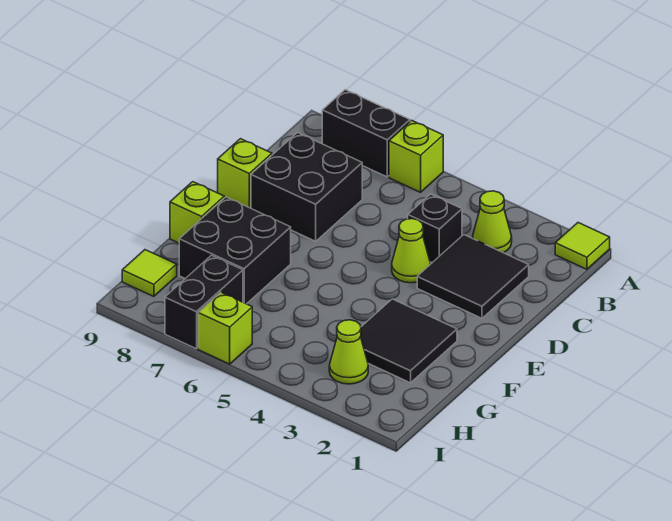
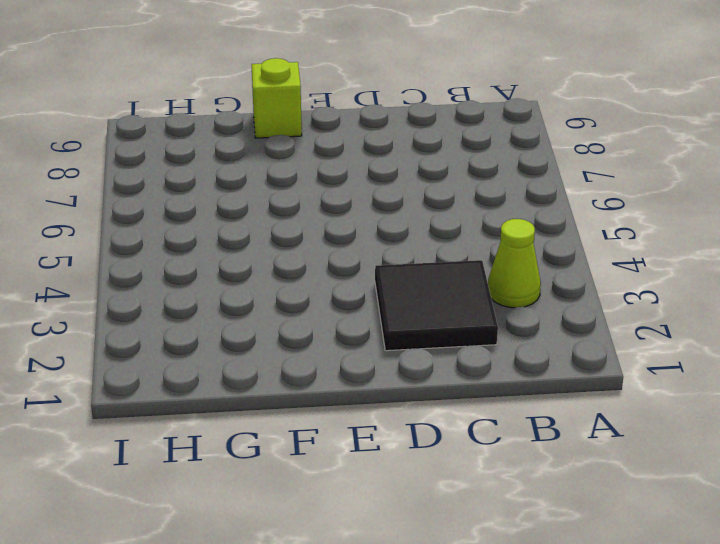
none -> lime 1x1 tile [555,223,610,269]
none -> lime 1x1 brick [389,120,443,192]
none -> black 1x2 brick [322,90,410,177]

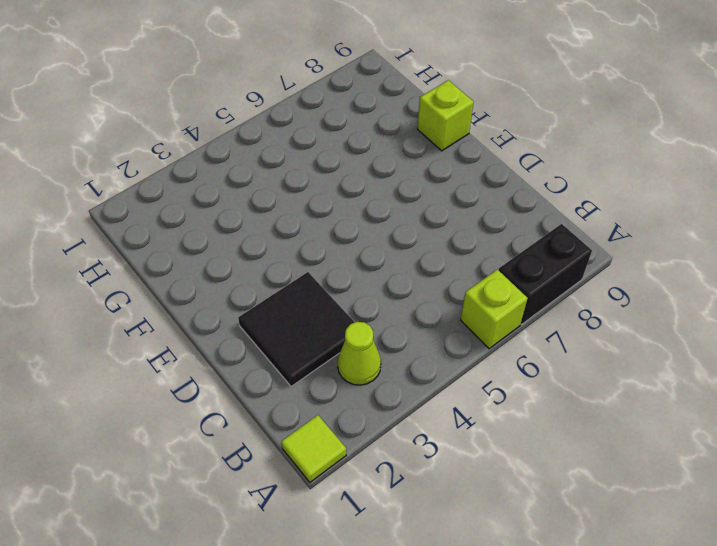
none -> black 1x1 brick [408,194,462,263]
none -> black 2x2 brick [251,133,362,241]
none -> lime 1x1 cone [392,219,430,283]

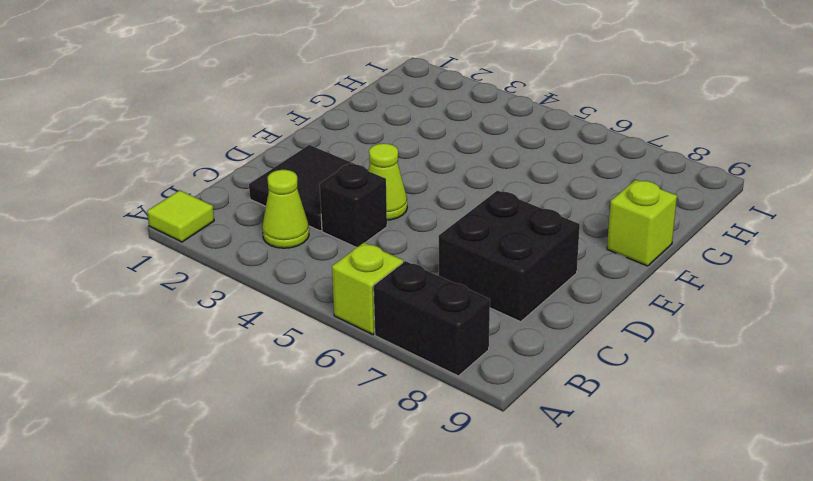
none -> lime 1x1 brick [218,139,272,208]
none -> black 2x2 tile [361,299,457,383]
none -> black 2x2 brick [179,197,291,304]

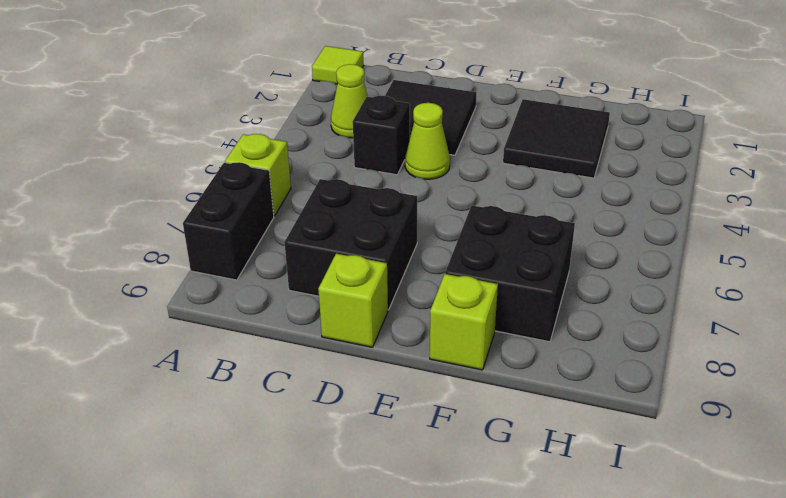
none -> lime 1x1 cone [329,320,368,384]
none -> black 1x2 brick [165,255,243,349]
none -> lime 1x1 tile [122,250,177,297]

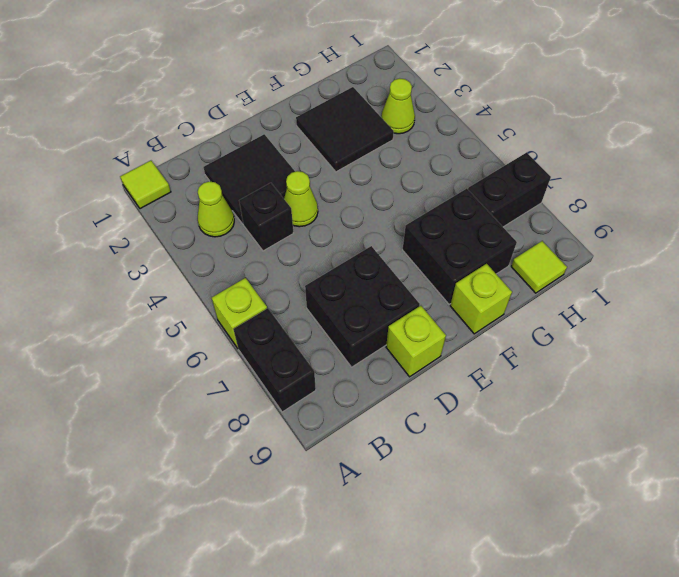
none -> lime 1x1 brick [198,292,252,364]

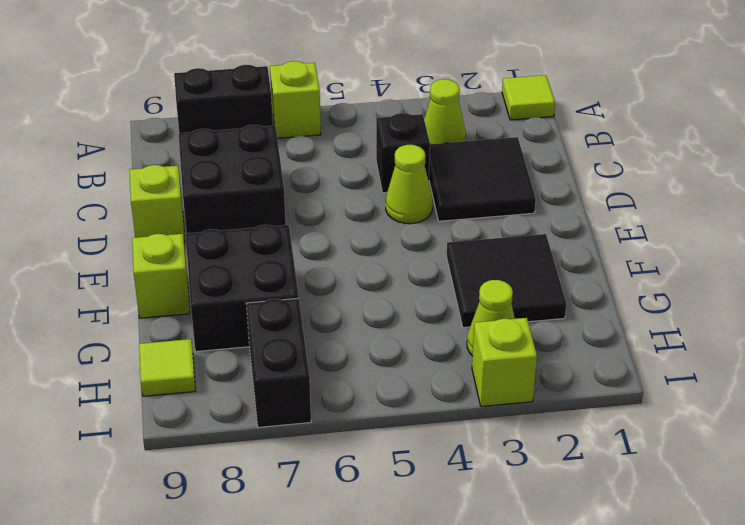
lime 1x1 brick [472,318,537,407] -> lime 1x1 brick moved to [198,292,252,364]

